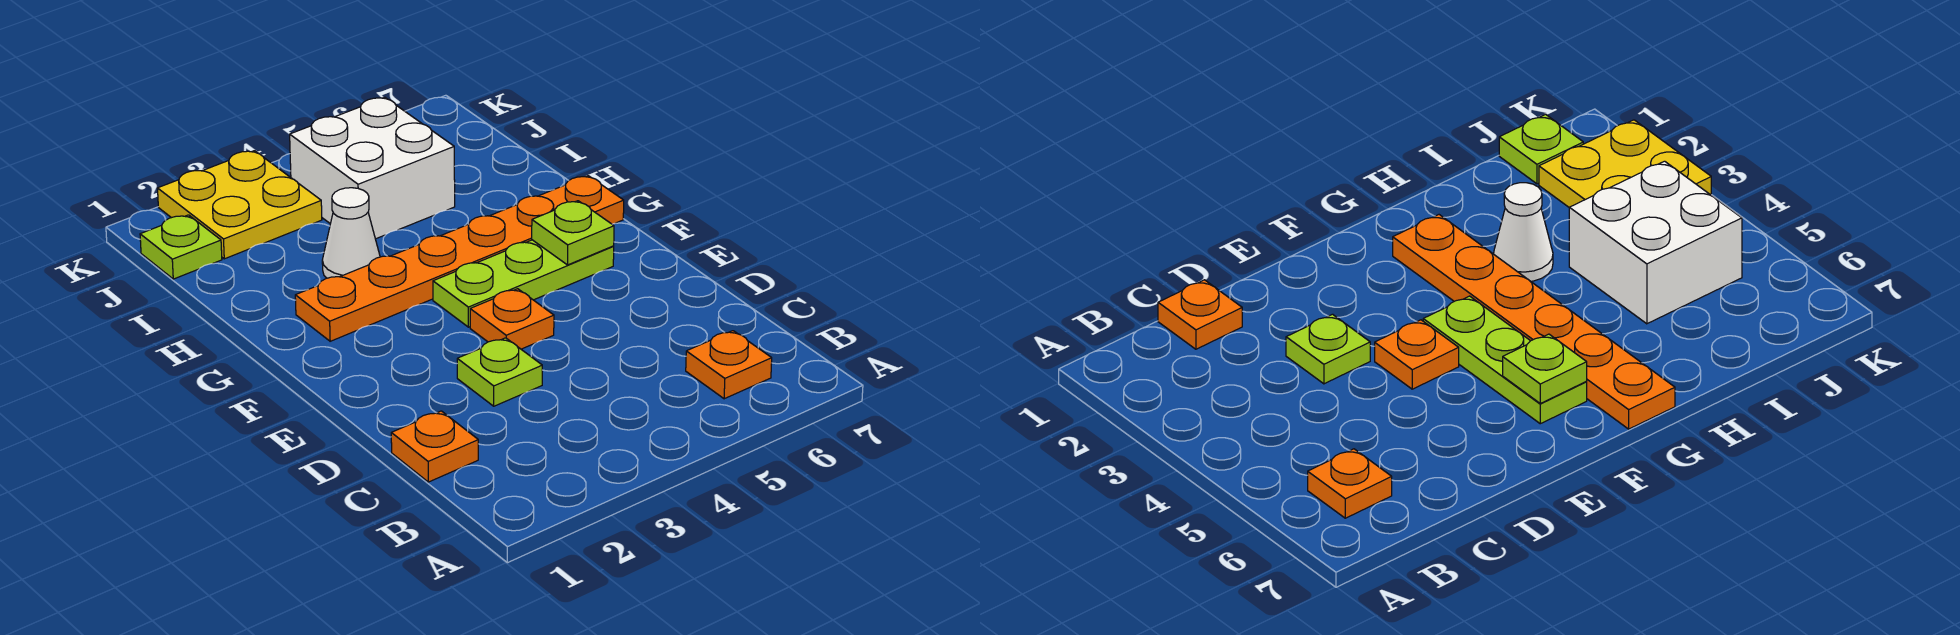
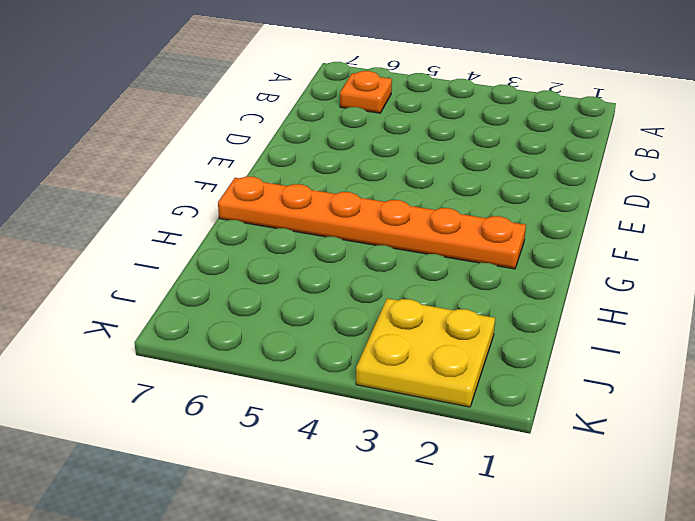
none -> orange 1x1 plate [391,411,478,482]
none -> lime 1x1 plate [457,338,542,406]

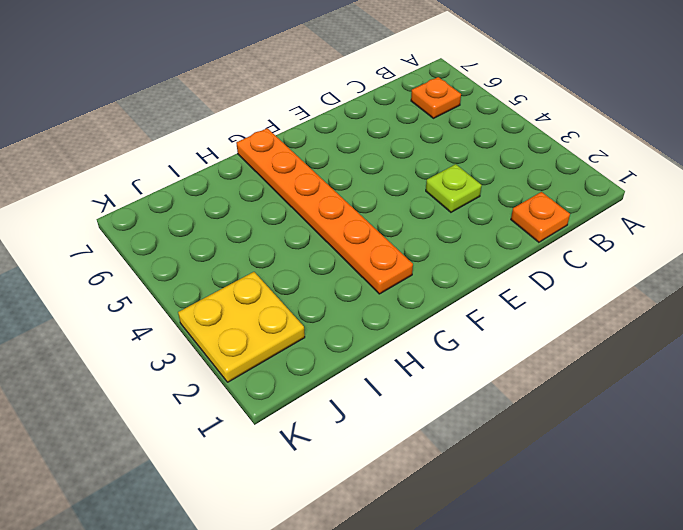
none -> orange 1x1 plate [470,289,554,349]
none -> lime 1x3 plate [433,240,614,327]

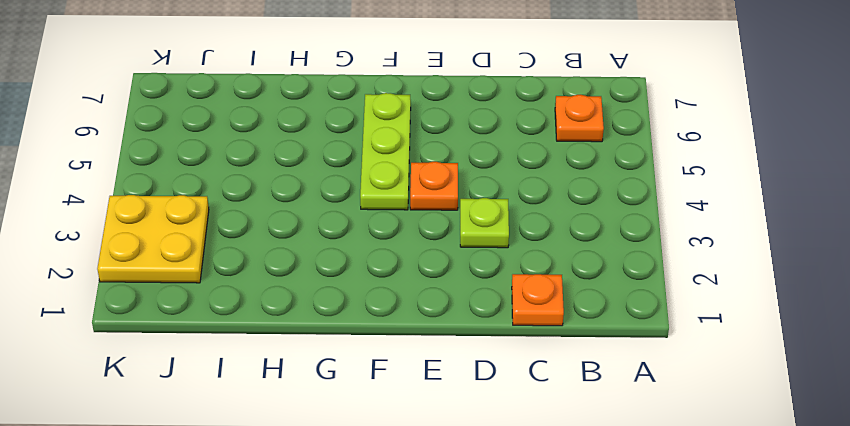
none -> orange 1x6 plate [295,176,624,341]
none -> white 1x1 cone [322,188,380,278]

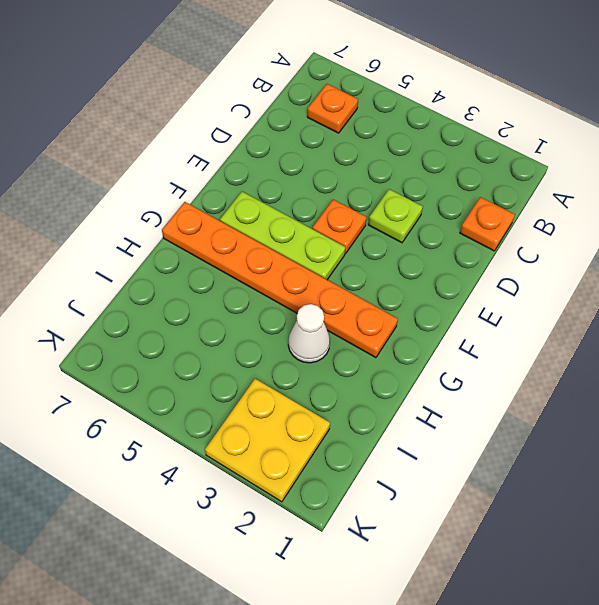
none -> white 2x2 brick [290,98,455,239]
none -> lime 1x1 plate [140,215,222,279]

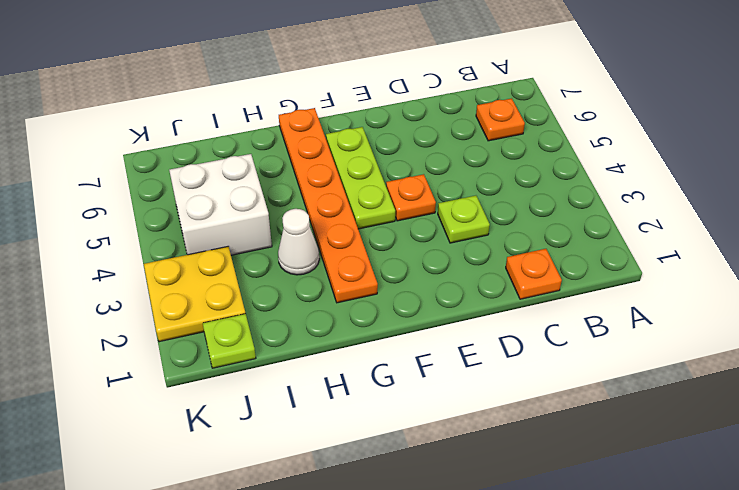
none -> lime 1x1 plate [532,201,614,265]

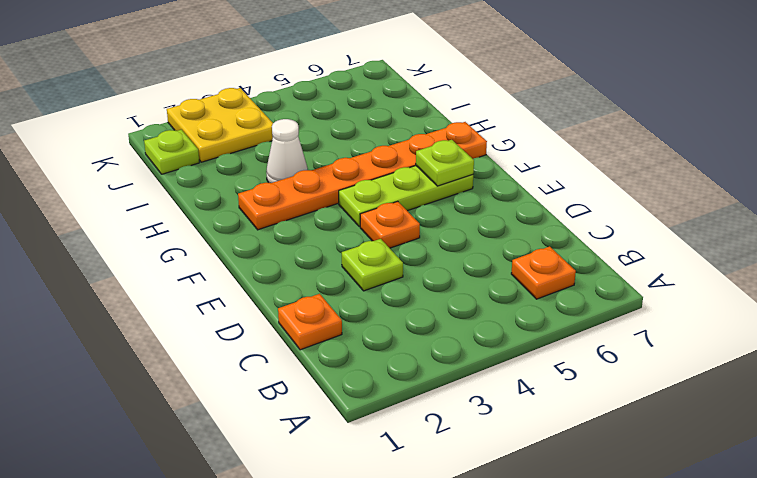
none -> white 2x2 brick [290,98,455,239]

